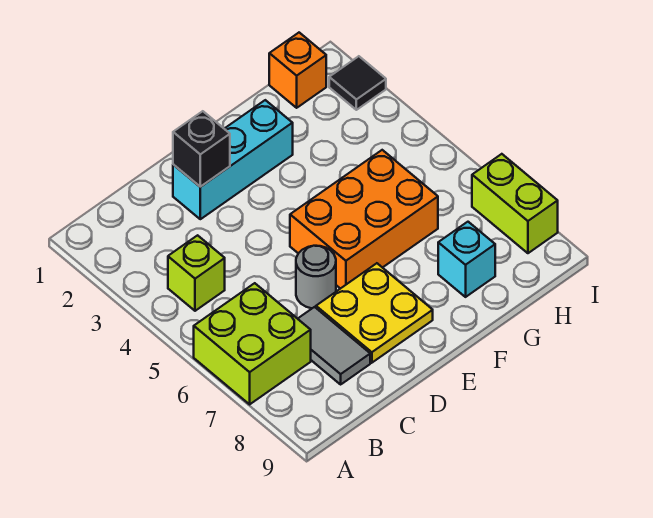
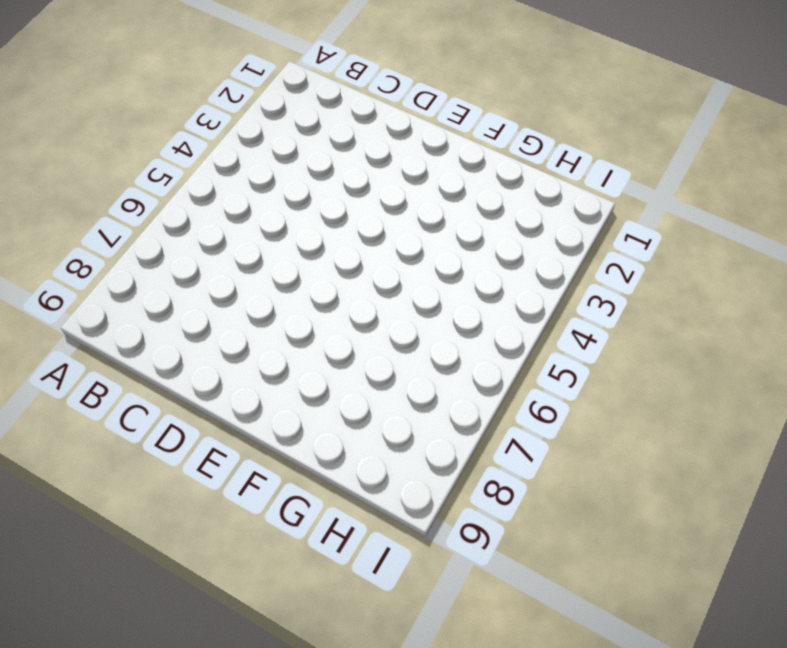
none -> lime 2x2 brick [194,283,311,404]
none -> lime 1x1 brick [168,235,225,311]
none -> grey 1x2 tile [298,307,370,384]

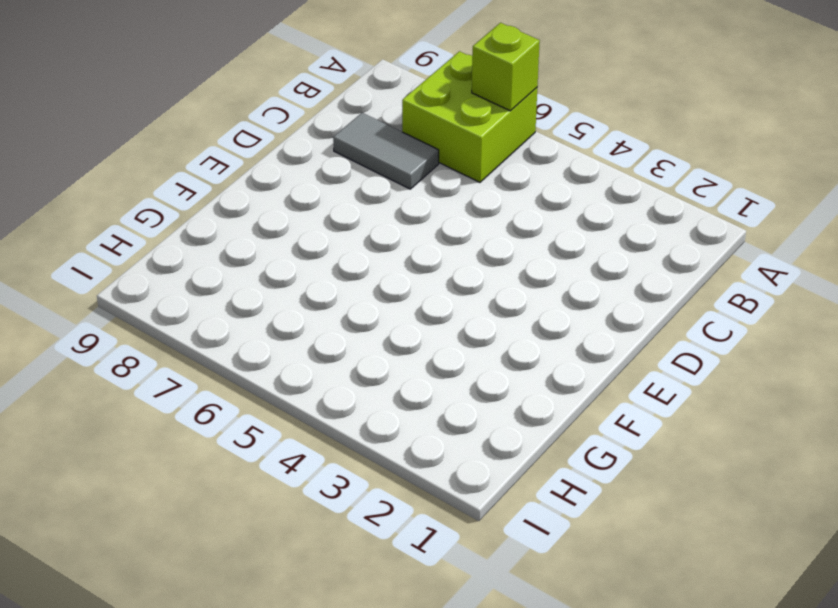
lime 1x1 brick [472,23,540,111] -> lime 1x1 brick moved to [168,235,225,311]
none -> cyan 1x3 brick [173,100,293,219]
none -> grey 1x1 round brick [296,246,336,308]
none -> yellow 2x2 plate [316,263,433,363]

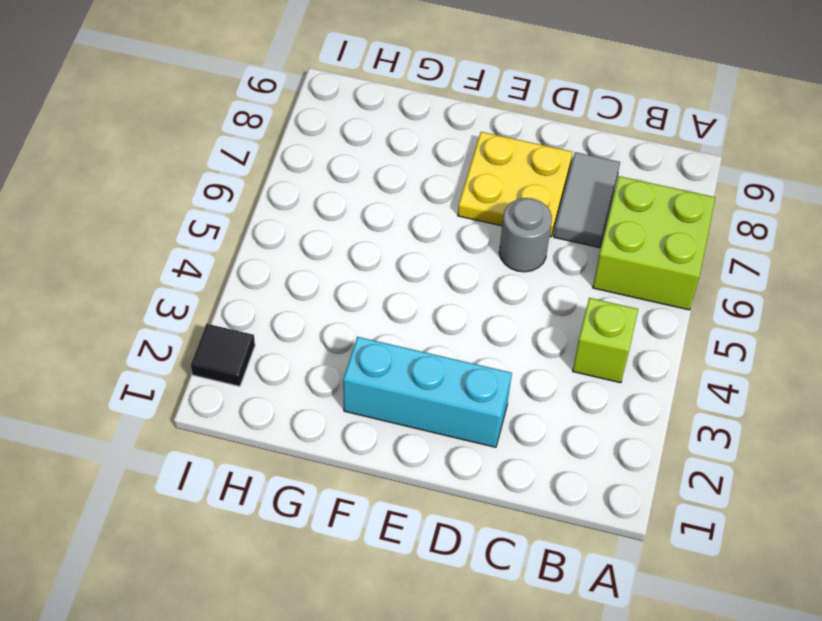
none -> orange 2x3 brick [290,150,438,289]
none -> cyan 1x1 brick [438,222,495,297]
none -> orange 1x1 brick [269,33,326,108]

